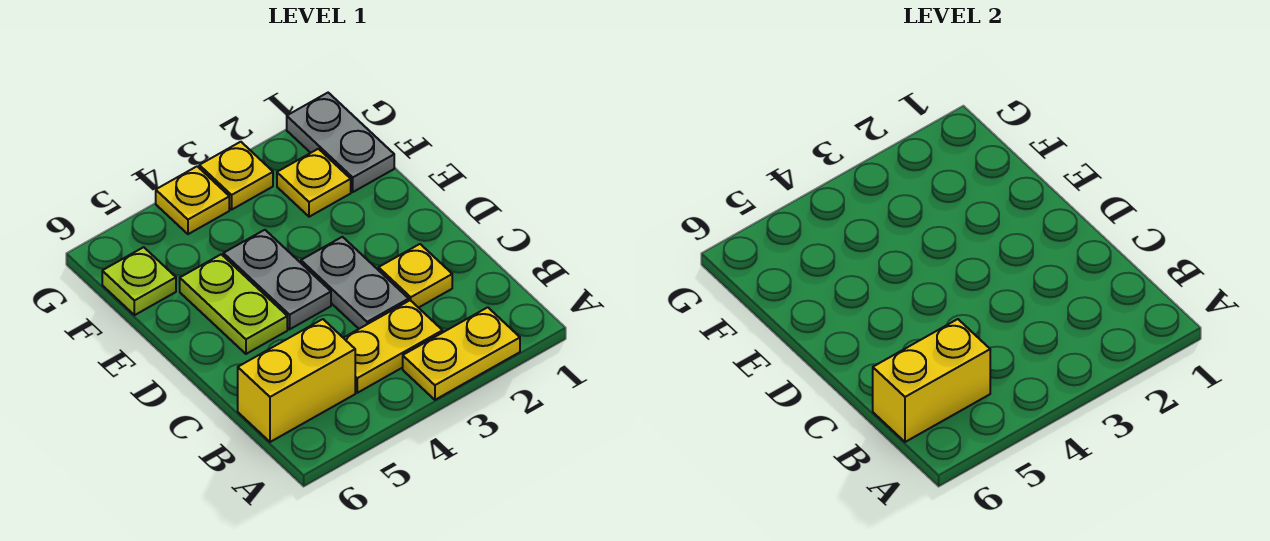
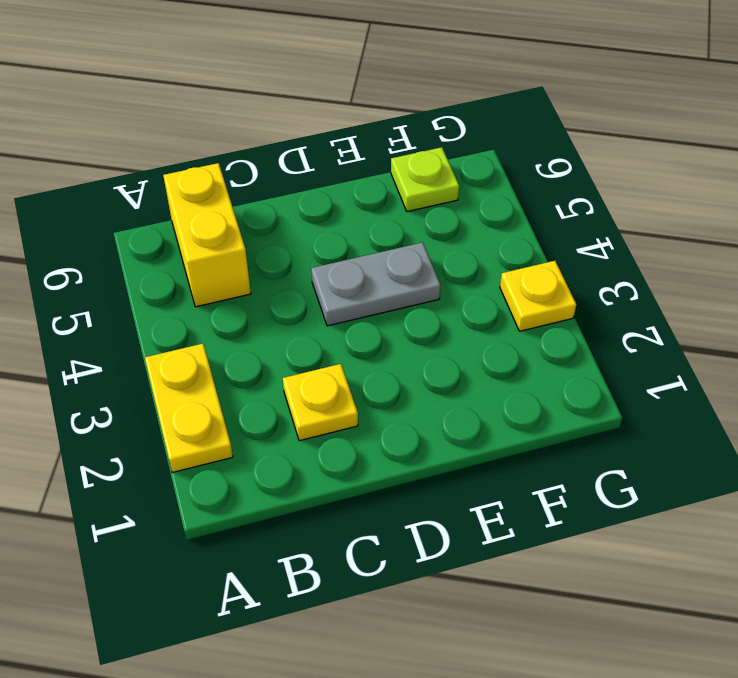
none -> yellow 1x2 plate [344,300,443,393]
none -> grey 1x2 plate [301,237,409,329]
none -> lime 1x2 plate [180,254,287,354]

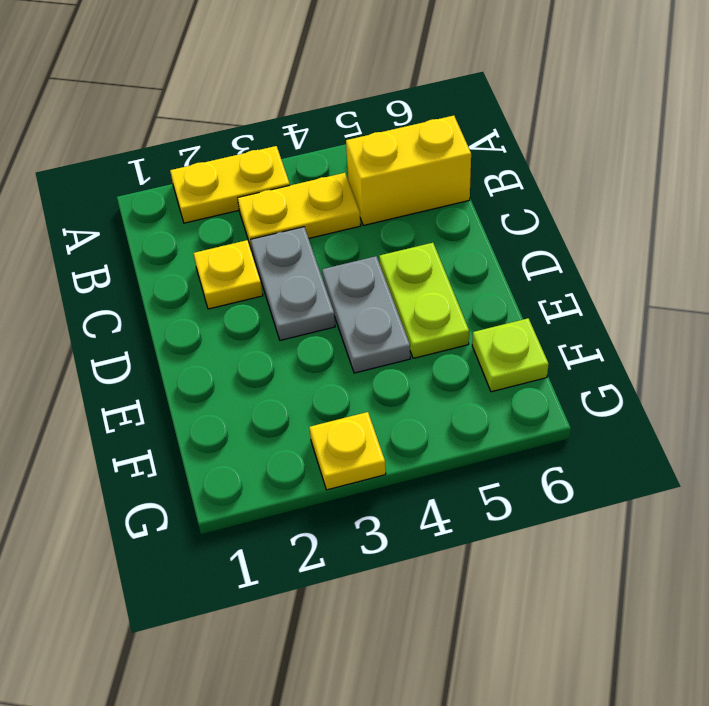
none -> grey 1x2 plate [287,93,394,192]
none -> yellow 1x1 plate [277,149,351,217]
none -> yellow 1x1 plate [156,166,229,234]

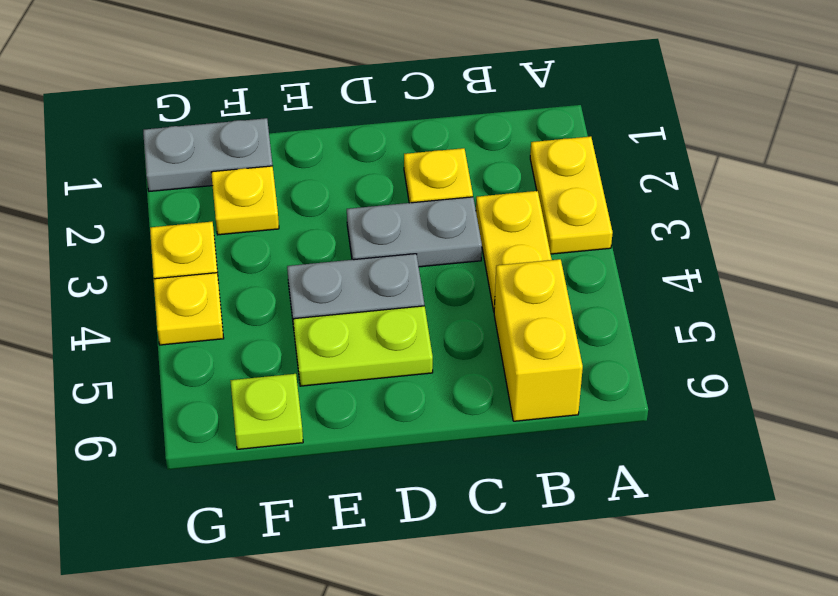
none -> yellow 1x2 brick [873,319,990,442]

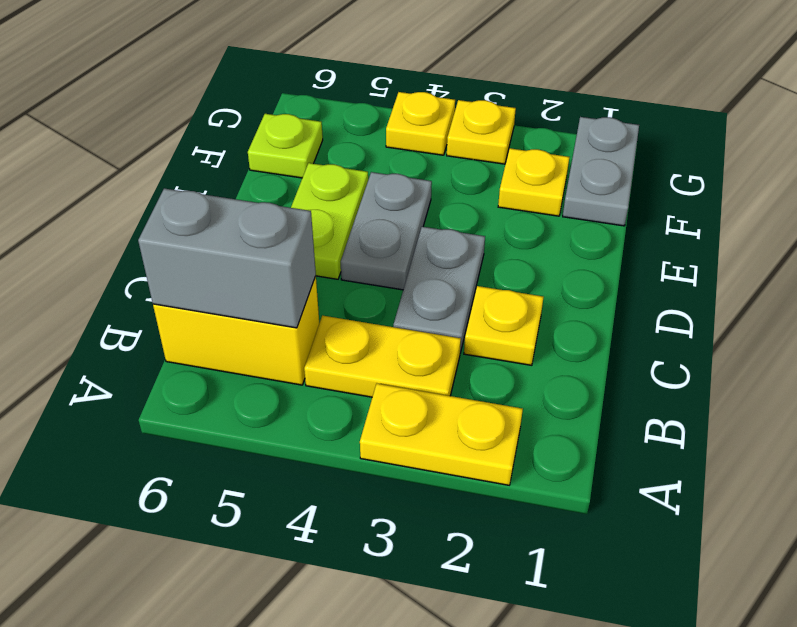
grey 1x2 brick [138,189,316,328] -> yellow 1x2 brick [873,319,990,442]

